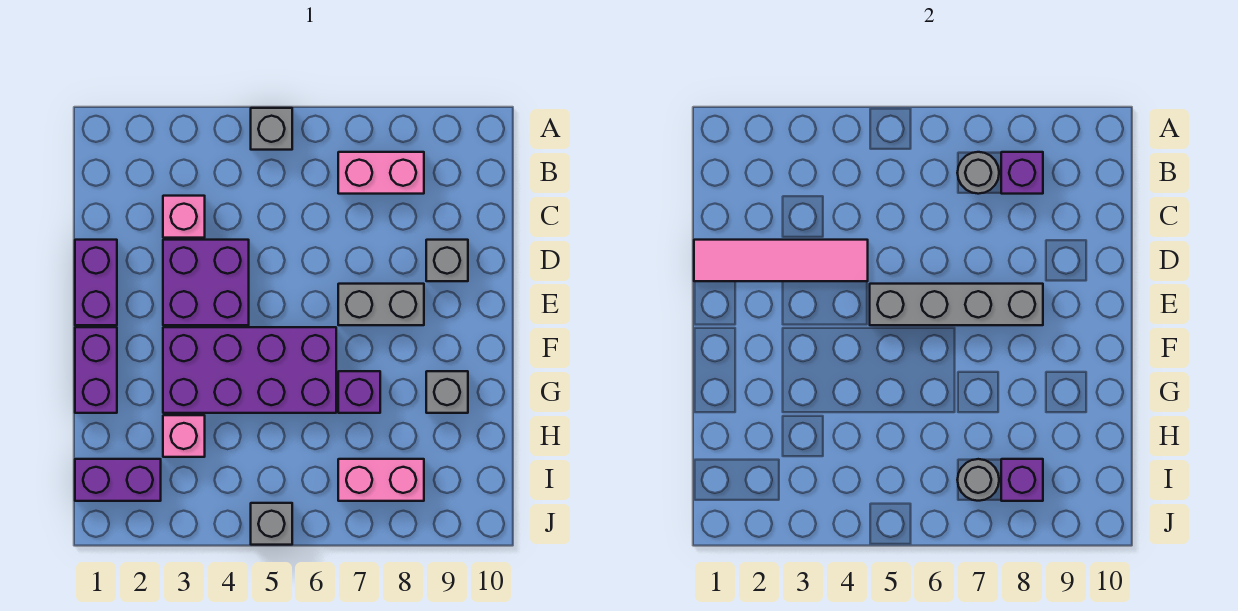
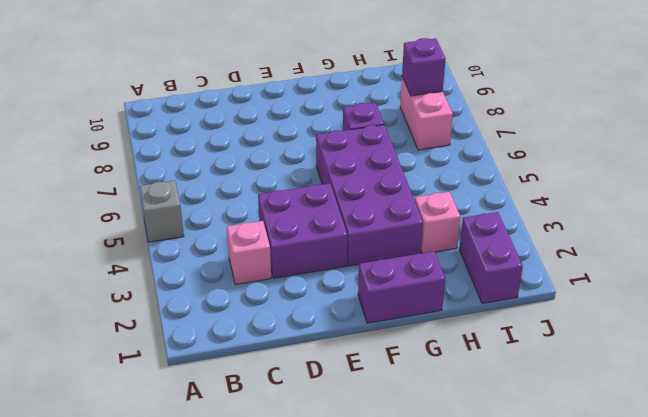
none -> pink 1x2 brick [338,152,424,194]
none -> purple 1x2 brick [75,240,117,325]
none -> grey 1x1 brick [426,240,468,281]

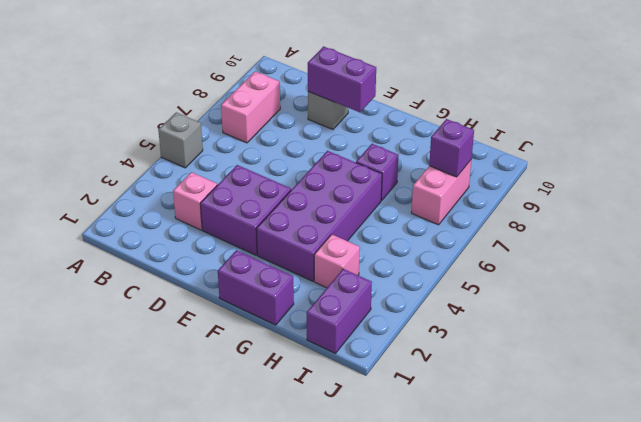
purple 1x2 brick [308,46,376,112] -> purple 1x2 brick moved to [75,240,117,325]
none -> grey 1x2 brick [338,284,424,325]
none -> grey 1x1 brick [426,371,468,413]
none -> grey 1x1 brick [251,503,292,545]

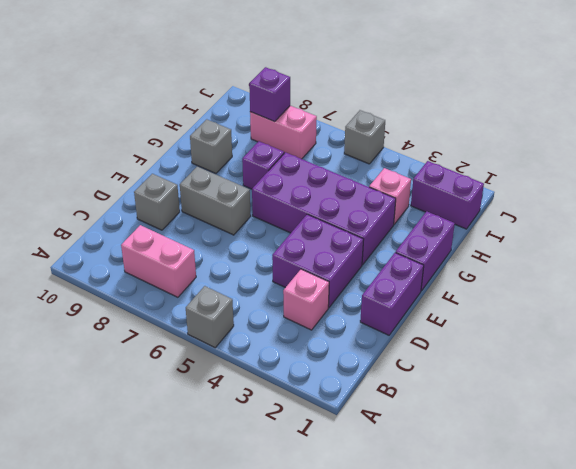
none -> grey 1x1 round brick [957,152,999,194]
none -> purple 1x1 brick [1001,152,1043,194]
none -> pink 1x4 tile [694,240,868,281]

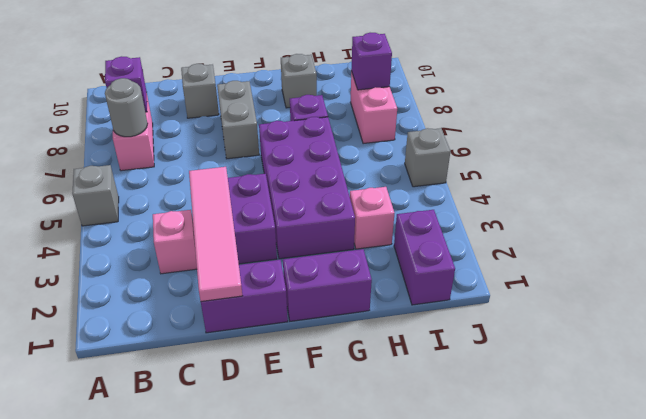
none -> grey 1x4 brick [870,284,1043,325]
none -> grey 1x1 round brick [957,459,999,501]

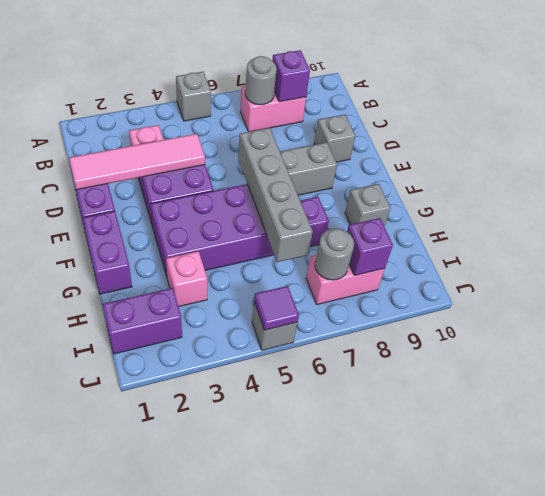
grey 1x4 brick [238,128,313,262] -> grey 1x4 brick turned to [870,284,1043,325]
purple 1x1 tile [254,286,299,330] -> none

